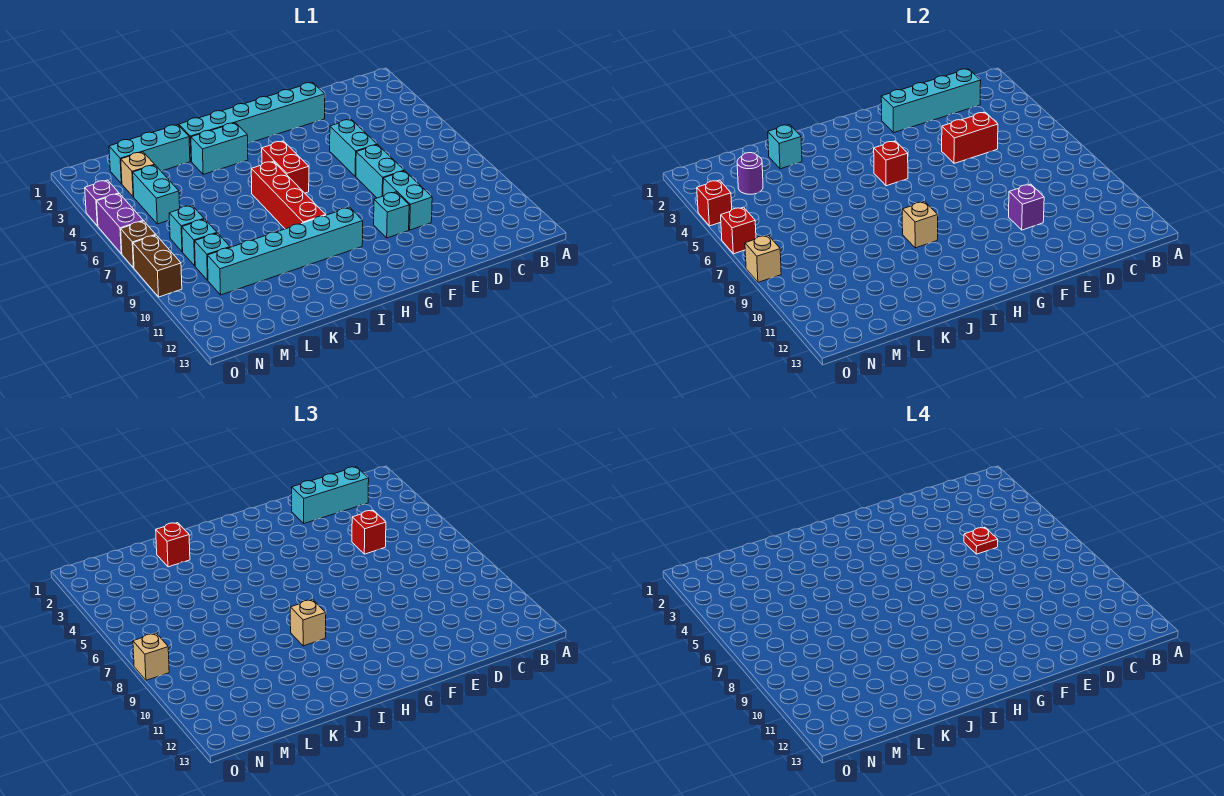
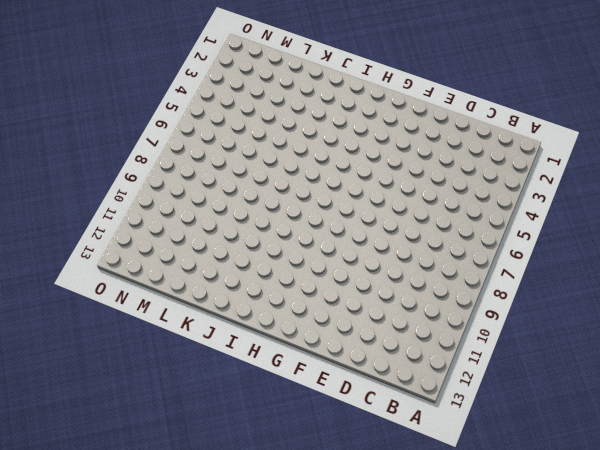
none -> cyan 1x6 brick [179,82,325,162]
none -> cyan 1x2 brick [330,119,377,176]
none -> cyan 1x2 brick [356,145,404,198]
none -> cyan 1x2 brick [383,171,432,230]

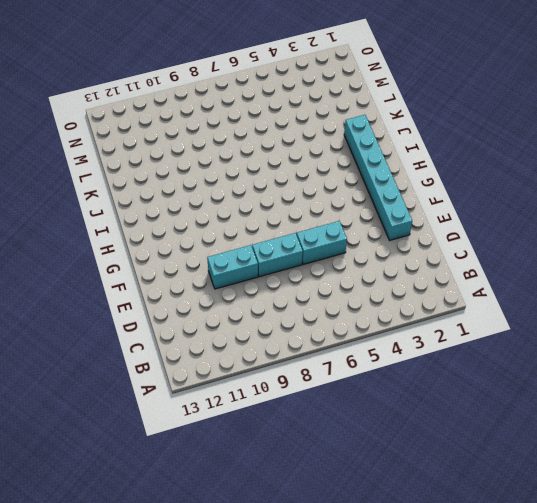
none -> cyan 1x1 brick [374,192,409,238]
none -> red 1x2 brick [262,141,309,193]
none -> cyan 1x6 brick [207,207,363,295]
none -> cyan 1x2 brick [191,123,248,174]

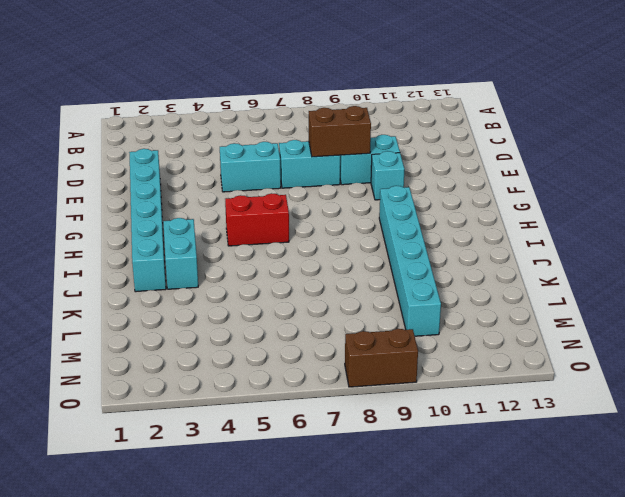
brown 1x2 brick [309,106,371,157] -> none
none -> red 1x4 brick [251,161,325,229]
none -> cyan 1x3 brick [109,125,190,184]
none -> tan 1x1 brick [121,152,155,197]
none -> cyan 1x2 brick [133,165,180,224]

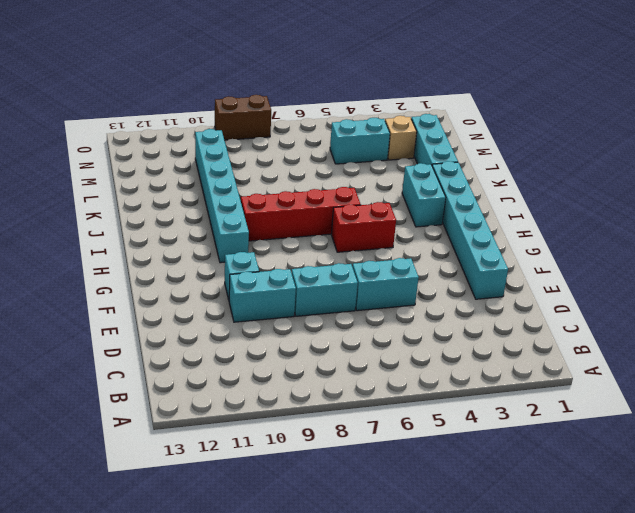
none -> cyan 1x1 brick [169,205,204,252]
none -> cyan 1x1 brick [182,219,217,266]
none -> cyan 1x1 brick [195,233,230,280]
none -> purple 1x1 brick [85,180,119,226]

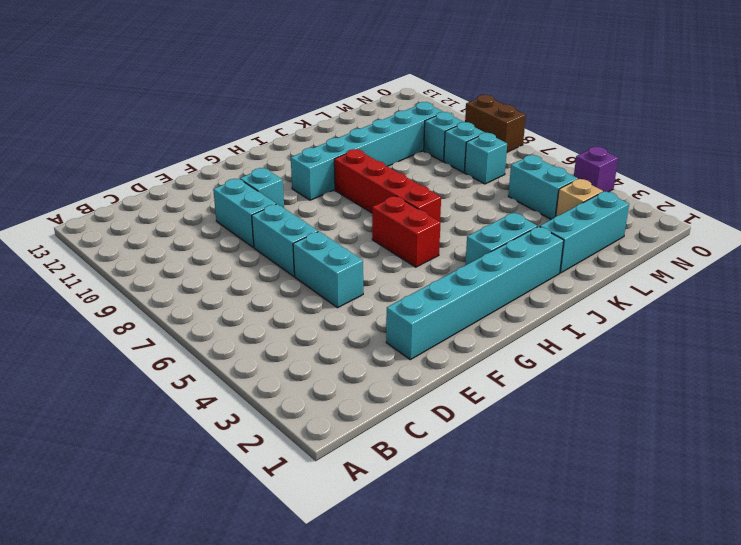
none -> purple 1x2 brick [97,194,143,254]
none -> brown 1x1 brick [121,221,156,268]
none -> cyan 1x4 brick [881,69,981,133]
none -> red 1x2 brick [942,112,998,163]

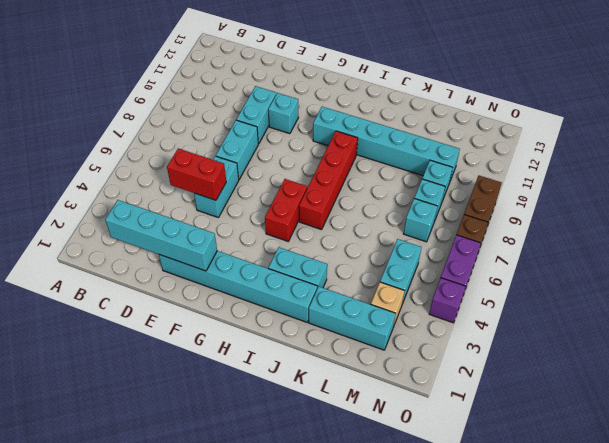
none -> purple 1x1 brick [1009,184,1044,230]
none -> red 1x1 brick [874,141,908,186]
none -> tan 1x1 brick [902,202,938,248]
none -> cyan 1x1 brick [768,125,802,169]

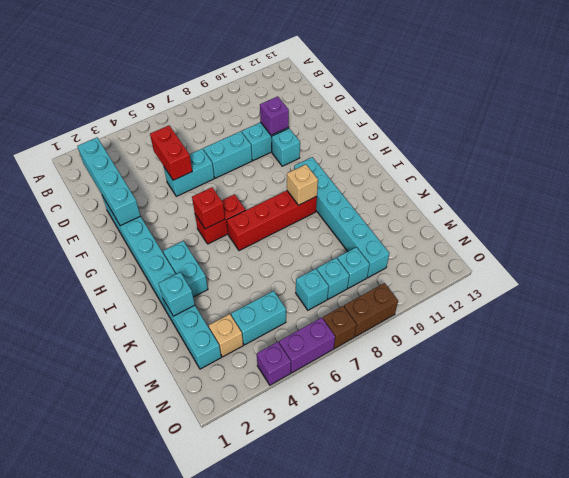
none -> purple 1x1 round brick [737,153,763,194]
none -> red 1x1 brick [697,180,732,226]
none -> red 1x1 brick [721,207,756,254]
none -> tan 1x1 brick [745,235,781,282]

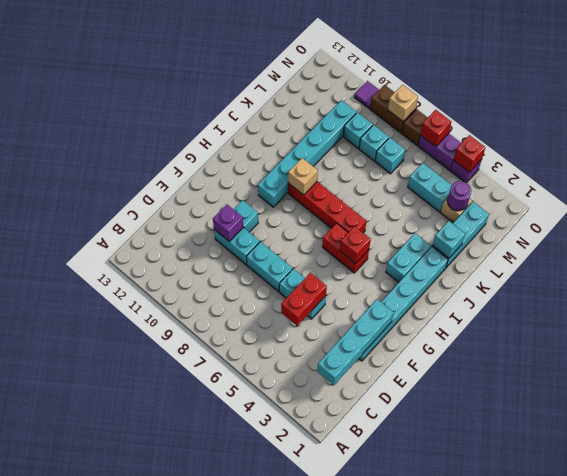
purple 1x1 tile [354,81,379,109] -> none
none -> cyan 1x3 brick [292,467,369,523]
none -> red 1x1 brick [352,510,386,554]
none -> tan 1x1 brick [290,600,326,646]
none -> red 1x1 brick [156,523,190,567]

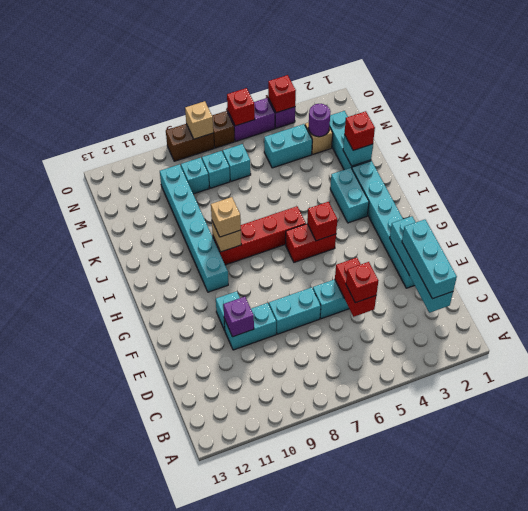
none -> tan 1x1 brick [133,633,169,680]
none -> red 1x1 plate [964,527,998,554]

